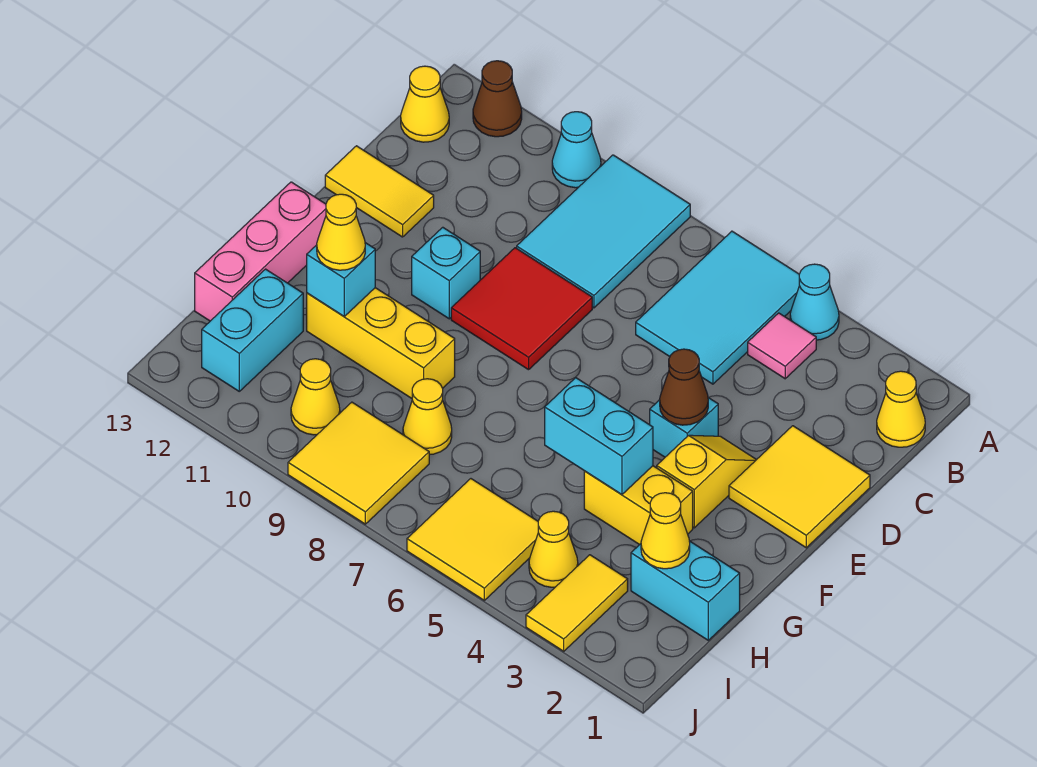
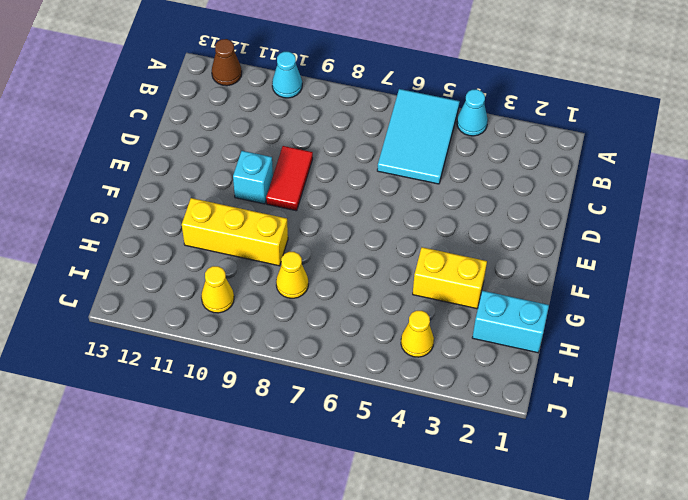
red 1x2 tile [266,146,313,211] -> red 2x2 tile [451,248,592,370]
none -> cyan 2x3 tile [517,155,690,308]
none -> yellow 1x1 cone [877,371,925,447]
none -> pink 1x1 tile [748,313,816,379]
none -> yellow 1x1 cone [401,66,449,142]

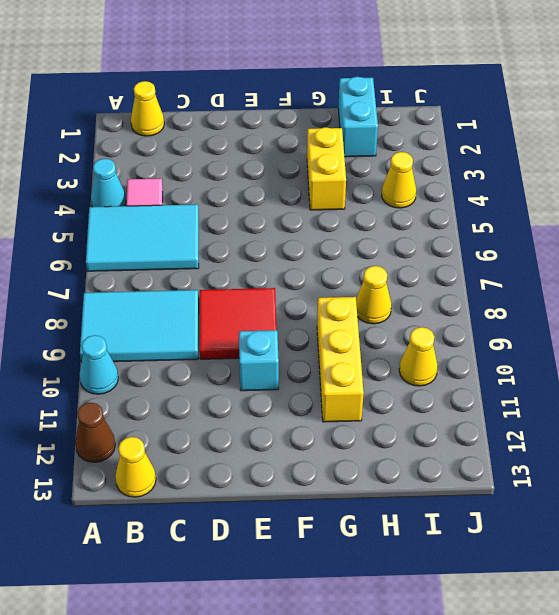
none -> yellow 2x2 tile [729,426,870,548]
none -> yellow 1x2 tile [325,146,434,237]
none -> yellow 1x2 slope [657,435,756,528]
none -> cyan 1x1 brick [649,398,718,457]

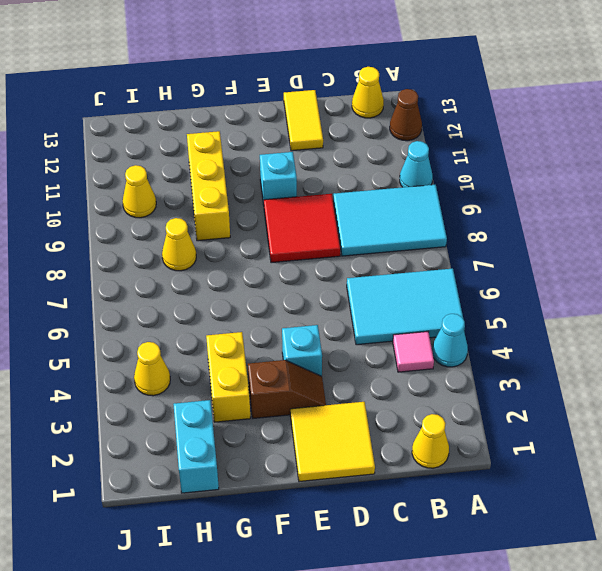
brown 1x2 slope [248,360,326,418] -> yellow 1x2 slope [657,435,756,528]
none -> pink 1x3 brick [195,182,326,321]
none -> cyan 1x2 brick [202,269,303,391]
none -> yellow 1x2 tile [526,555,628,651]
none -> yellow 2x2 tile [407,479,538,600]

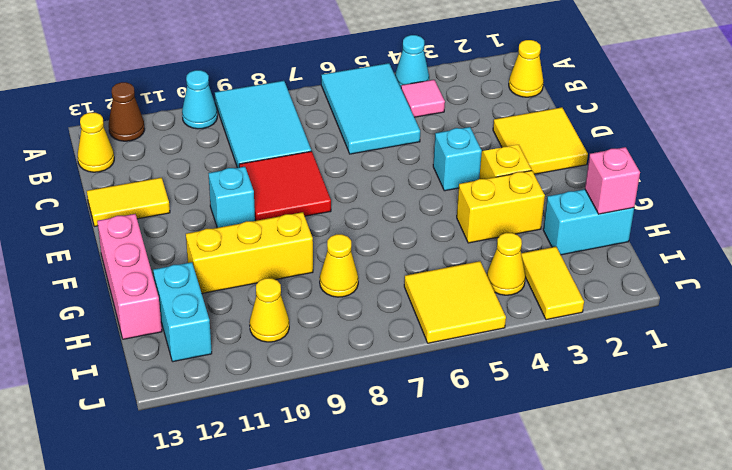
pink 1x1 brick [585,147,640,214] -> none
none -> yellow 2x2 tile [288,402,429,524]
none -> brown 1x1 cone [660,349,708,425]
none -> cyan 1x2 brick [545,378,653,494]
none -> cyan 1x1 brick [307,243,375,316]

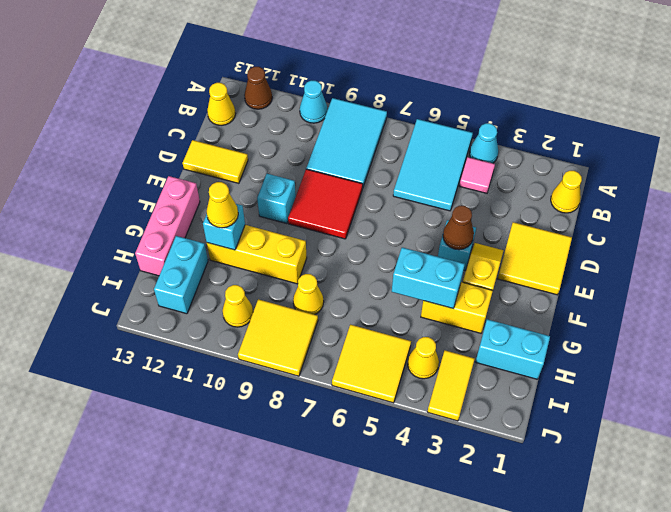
none -> yellow 1x1 cone [641,493,690,569]

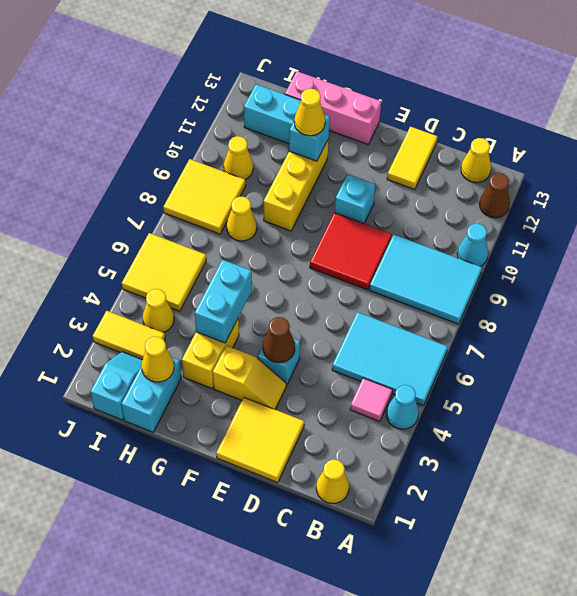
cyan 1x2 slope [91,352,142,420] -> none

